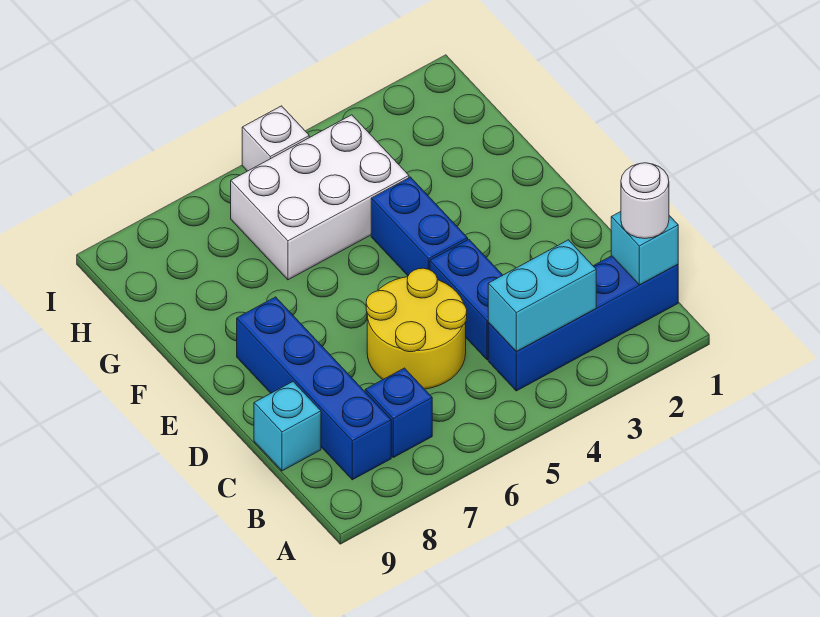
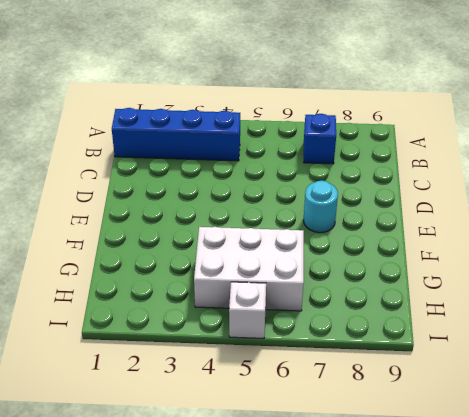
cyan 1x1 round brick [303,181,338,233] -> none
none -> blue 1x4 brick [237,297,391,480]
none -> blue 1x2 brick [430,239,503,360]
none -> yellow 2x2 round brick [366,268,467,389]

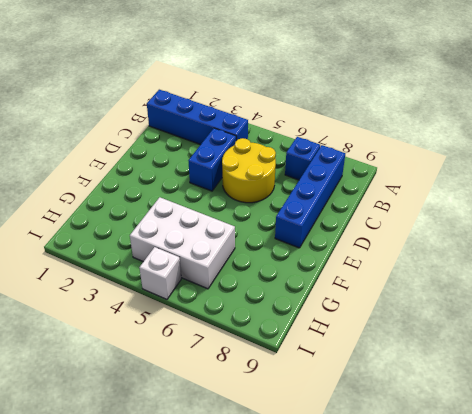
none -> cyan 1x1 brick [254,382,321,471]
none -> blue 1x2 brick [371,177,468,276]
none -> cyan 1x1 brick [611,212,678,285]

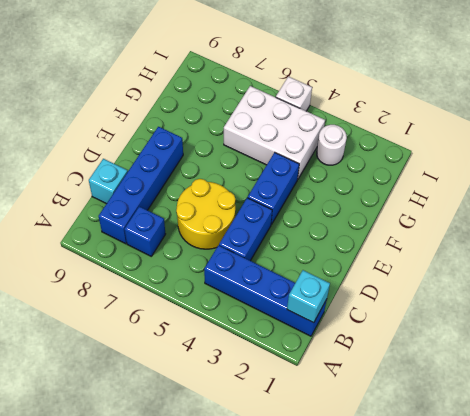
white 1x1 round brick [317,125,347,165] -> white 1x1 round brick moved to [621,163,669,239]
none -> cyan 1x2 brick [488,240,596,351]

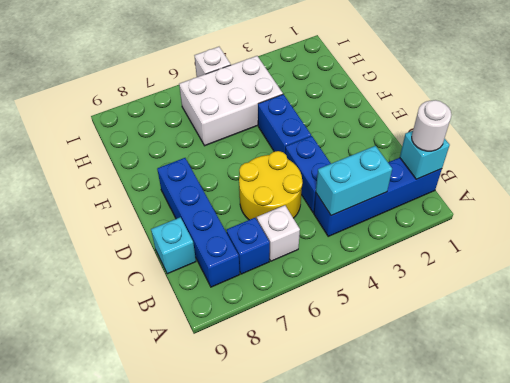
white 1x1 brick [257,205,300,261] -> none

